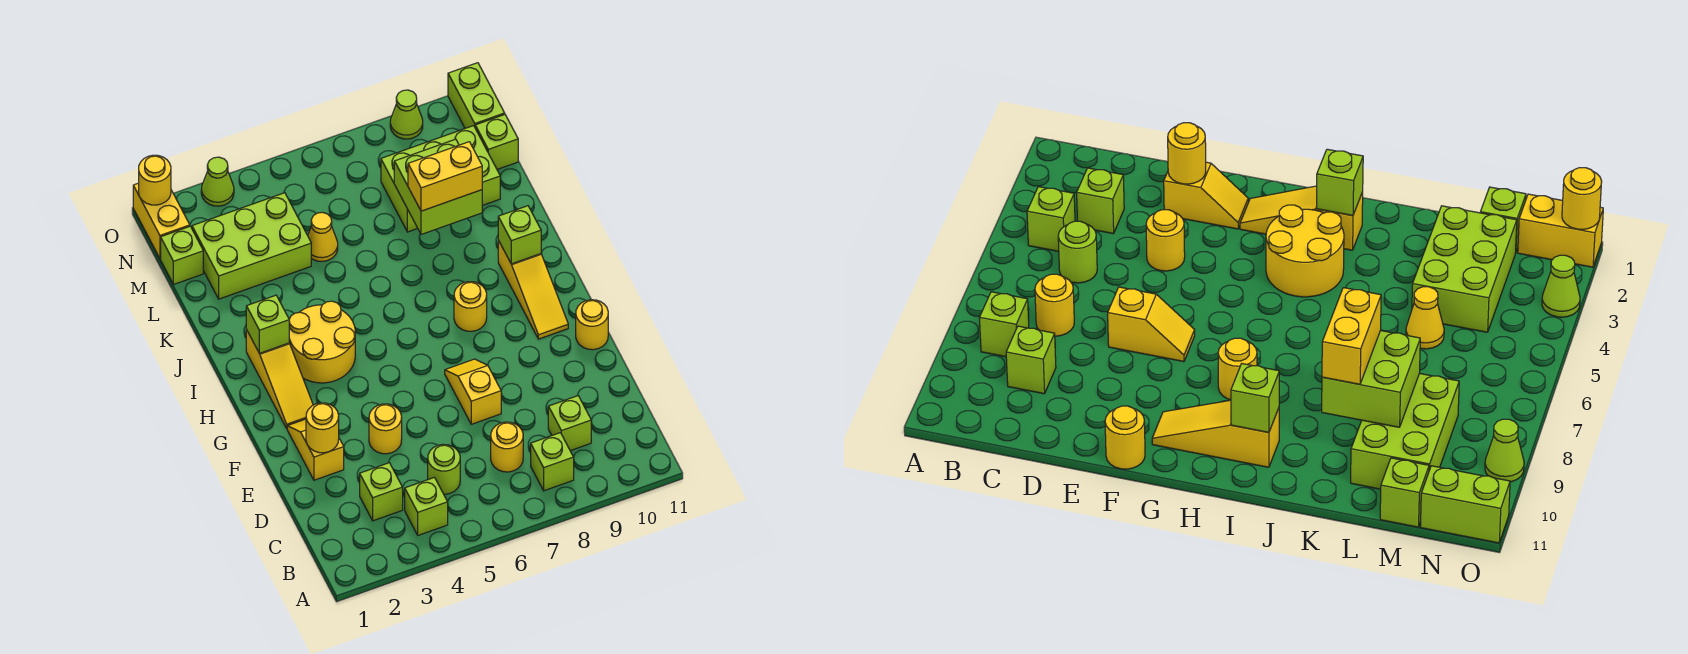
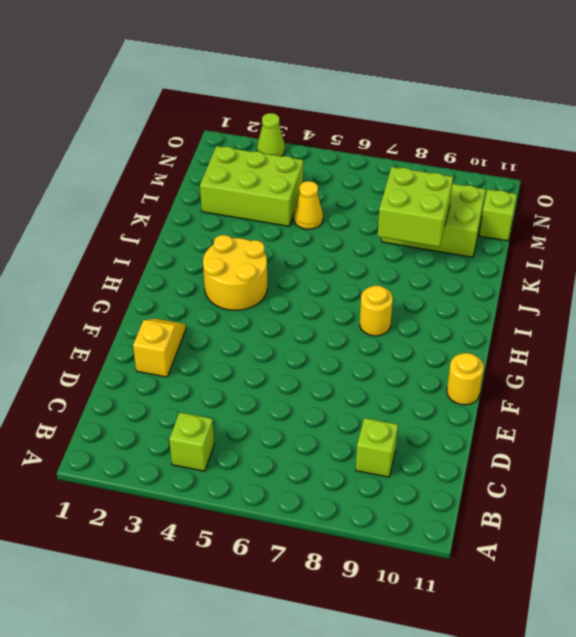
none -> lime 1x1 brick [531,433,574,491]
none -> lime 1x1 brick [360,463,403,521]
none -> lime 1x1 round brick [428,444,460,494]

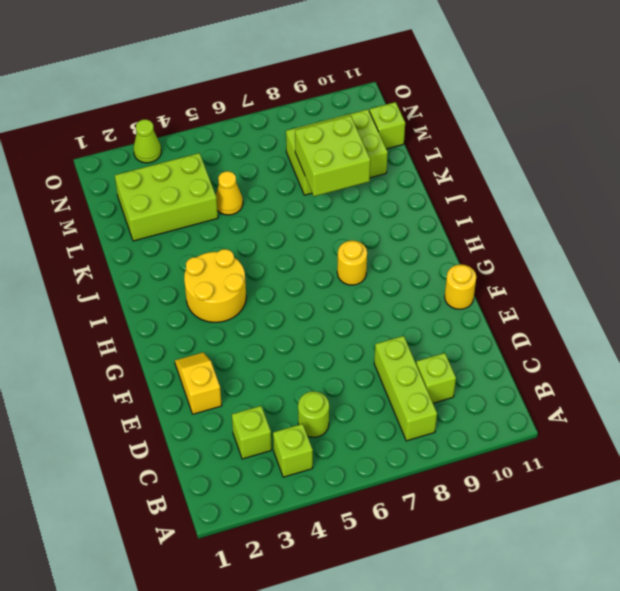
lime 1x3 brick [374,336,437,441] -> lime 1x1 brick [531,433,574,491]
none -> yellow 1x1 round brick [491,422,523,472]
none -> yellow 1x1 round brick [369,404,402,454]
none -> yellow 1x2 slope [445,359,501,424]

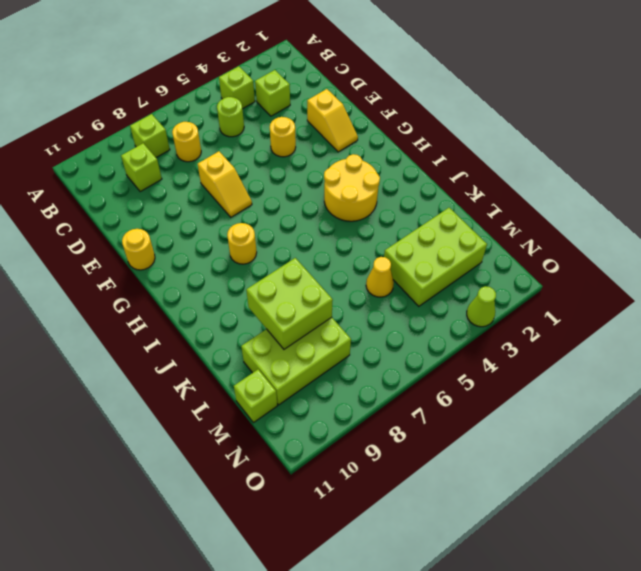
none -> yellow 1x3 slope [246,330,313,428]
none -> yellow 1x3 slope [498,240,568,339]
none -> lime 1x1 brick [161,226,203,284]

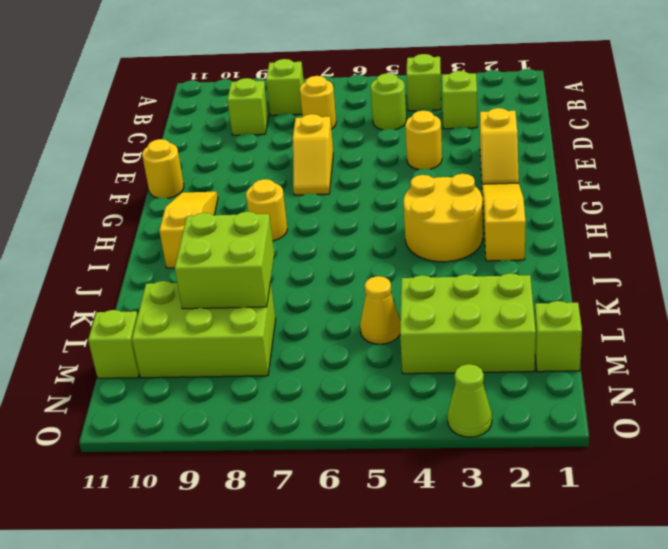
none -> yellow 1x2 brick [133,183,190,259]
none -> lime 1x2 brick [448,63,505,128]
none -> lime 1x1 cone [390,90,423,139]

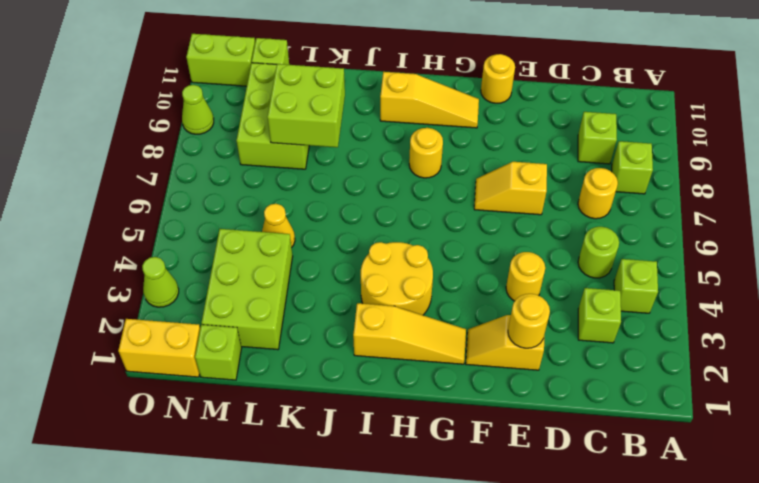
none -> lime 1x1 brick [246,295,289,353]
none -> lime 1x1 brick [498,206,541,264]
none -> yellow 1x1 round brick [139,155,171,205]

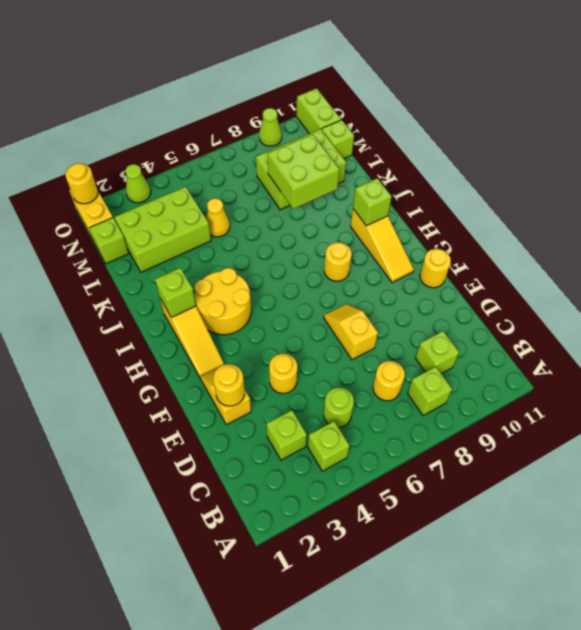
none -> yellow 1x2 brick [408,142,482,211]

